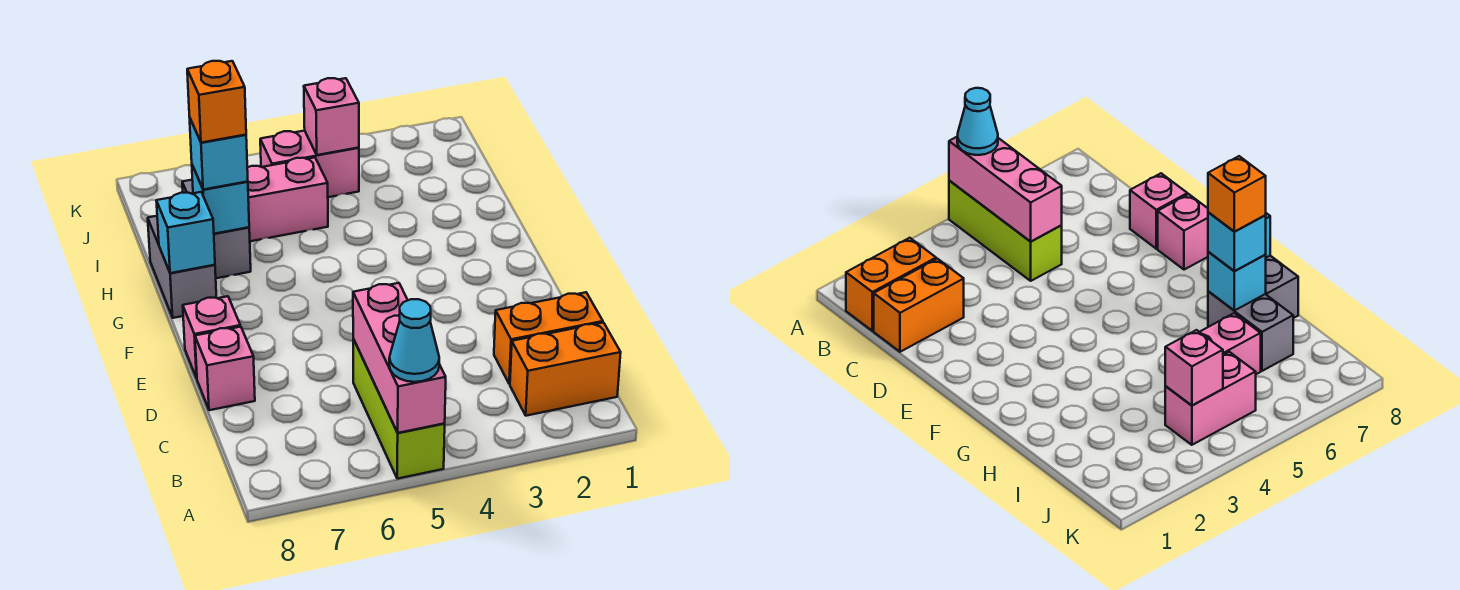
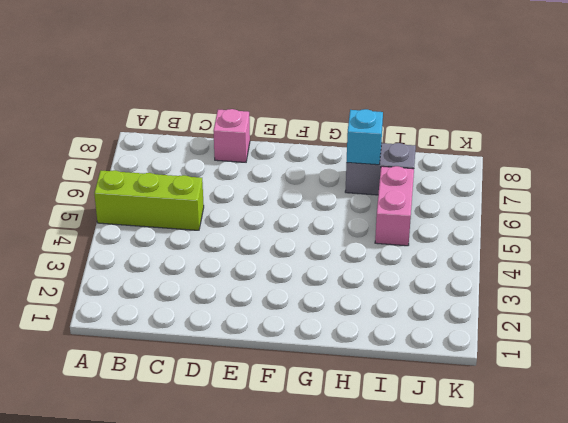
none -> orange 1x2 brick [510,323,621,416]
none -> orange 1x2 brick [494,292,603,384]
none -> pink 1x1 brick [183,296,240,378]

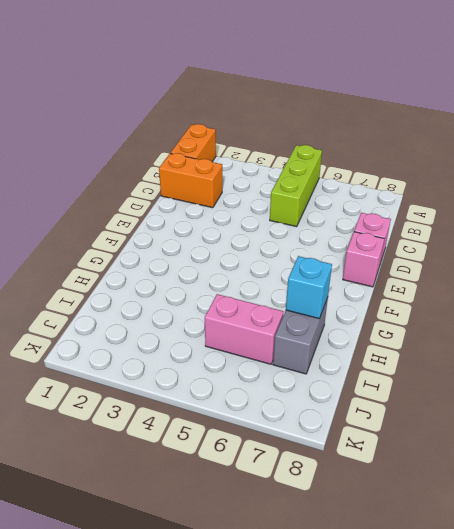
orange 1x2 brick [171,124,216,162] -> orange 1x2 brick turned to [510,323,621,416]
none -> grey 1x2 brick [148,216,216,318]
none -> pink 1x2 brick [260,131,359,197]
none -> pink 1x3 brick [353,283,446,433]

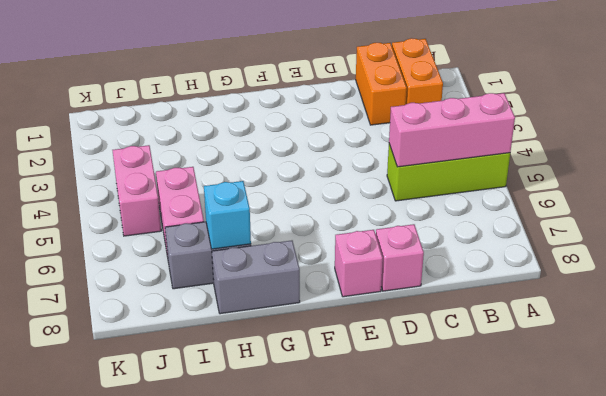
none -> cyan 1x1 brick [156,192,215,273]
none -> pink 1x1 brick [304,78,359,155]
none -> cyan 1x1 cone [389,299,439,382]

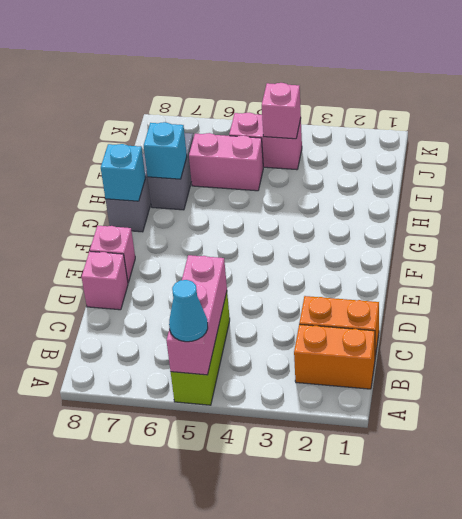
none -> cyan 1x1 brick [190,119,248,190]
none -> orange 1x1 brick [187,61,246,143]

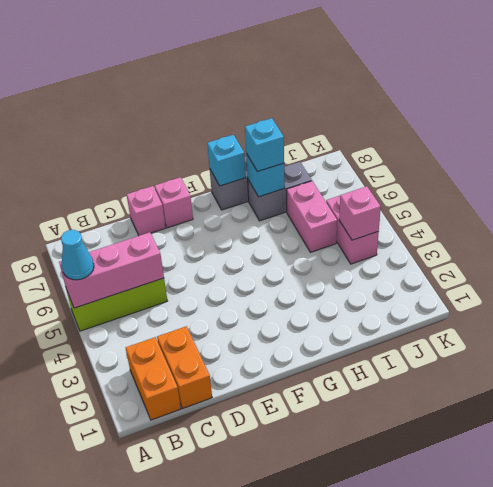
none -> orange 1x1 brick [187,61,246,143]

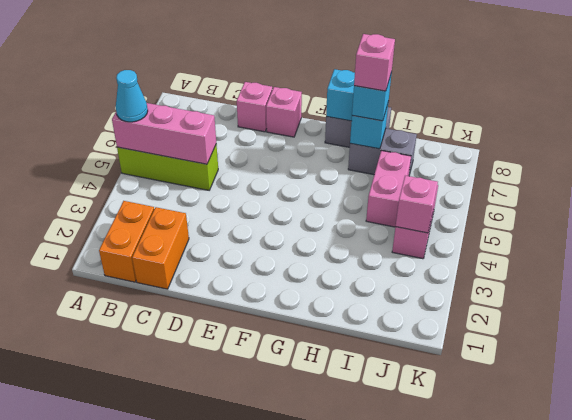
pink 1x1 brick [354,34,395,91] -> orange 1x1 brick [187,61,246,143]

